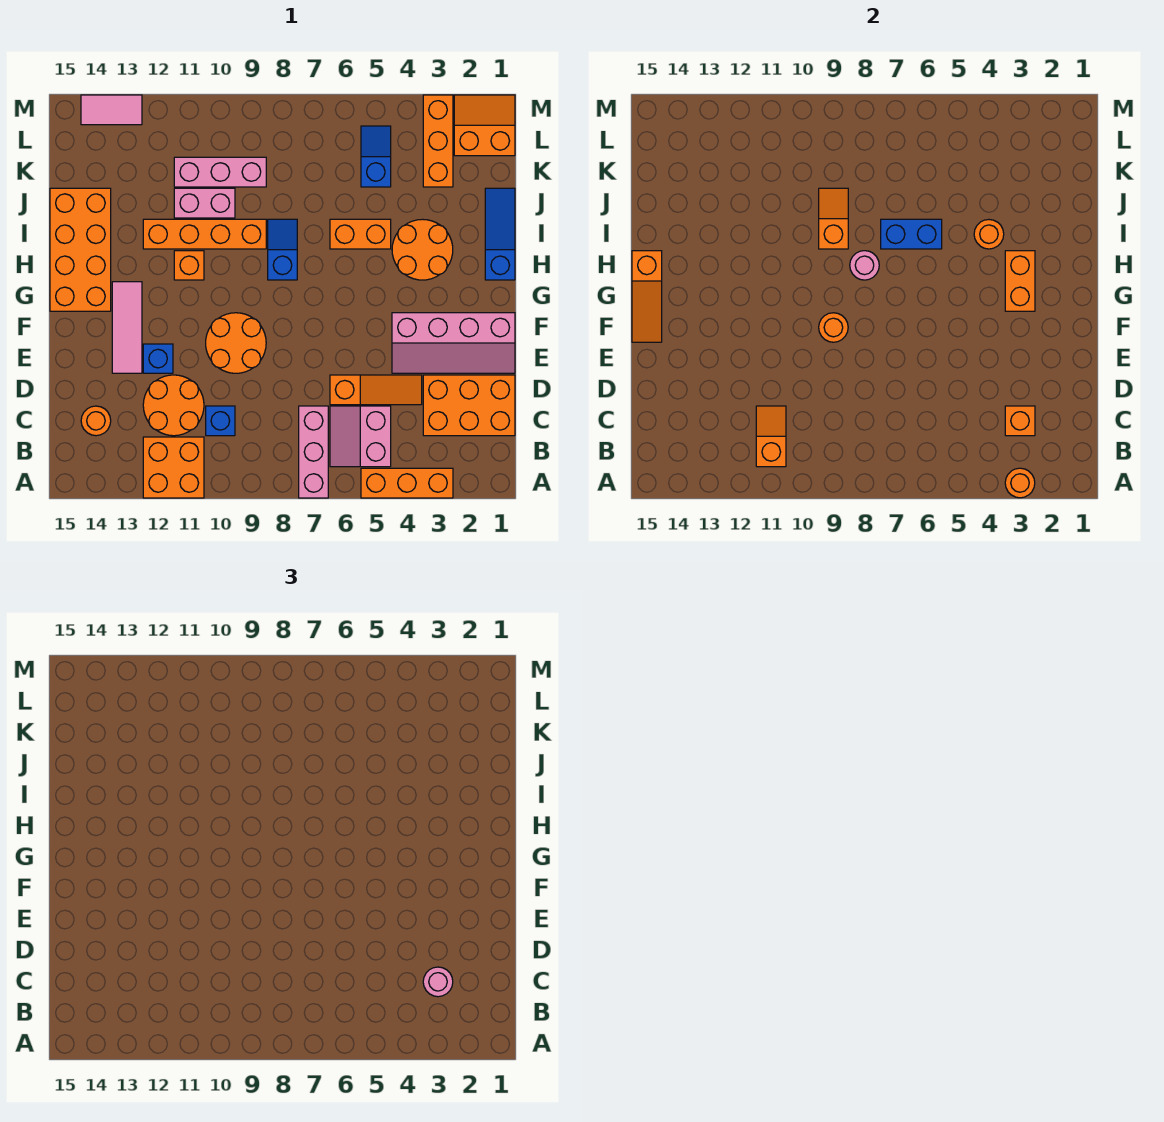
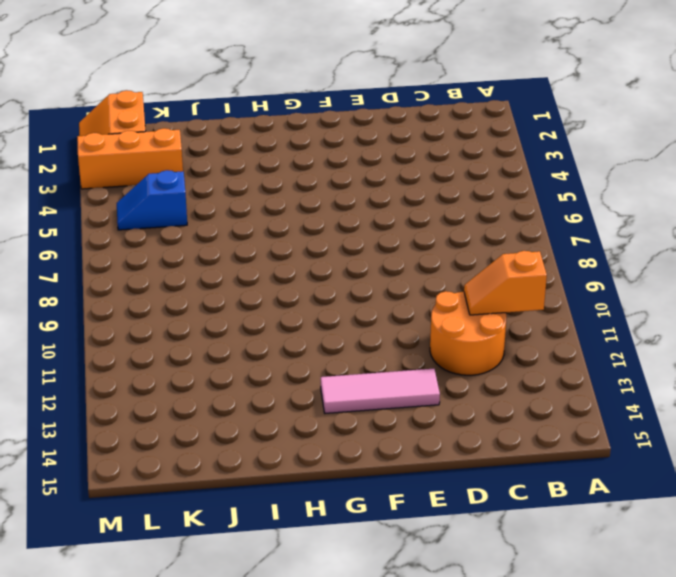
none -> orange 1x3 brick [361,468,453,498]
none -> pink 1x3 brick [299,406,328,498]
none -> orange 2x2 brick [143,437,204,498]
none -> pink 2x2 slope [330,406,391,467]

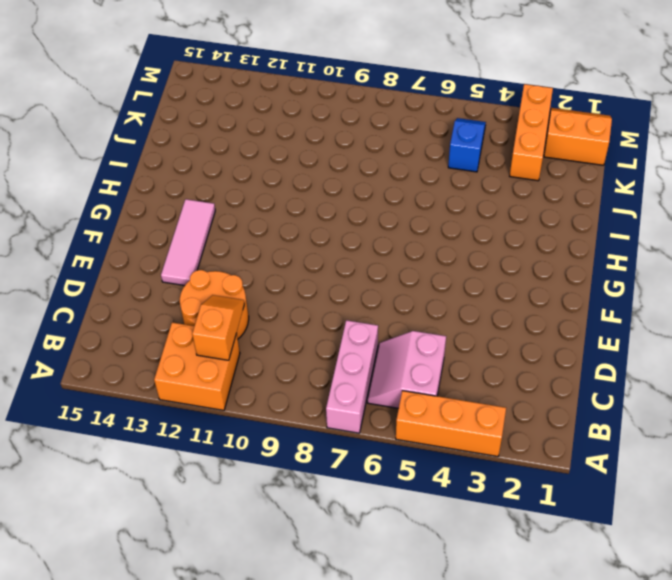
none -> orange 2x3 brick [423,375,515,436]
none -> blue 1x1 brick [206,406,235,436]
none -> orange 1x1 round brick [81,406,111,436]
none -> orange 1x3 slope [330,375,422,405]

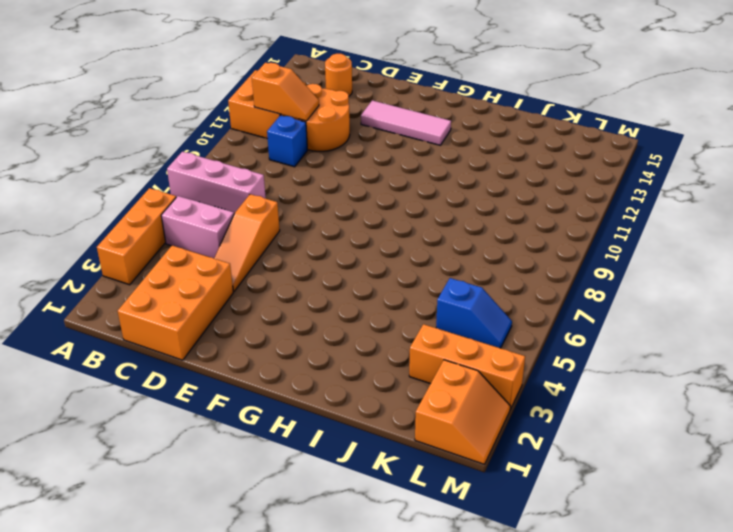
none -> pink 2x4 slope [392,313,515,373]
none -> orange 2x2 round brick [206,313,266,373]
none -> blue 1x1 brick [143,344,173,373]
none -> orange 2x4 brick [50,188,111,311]

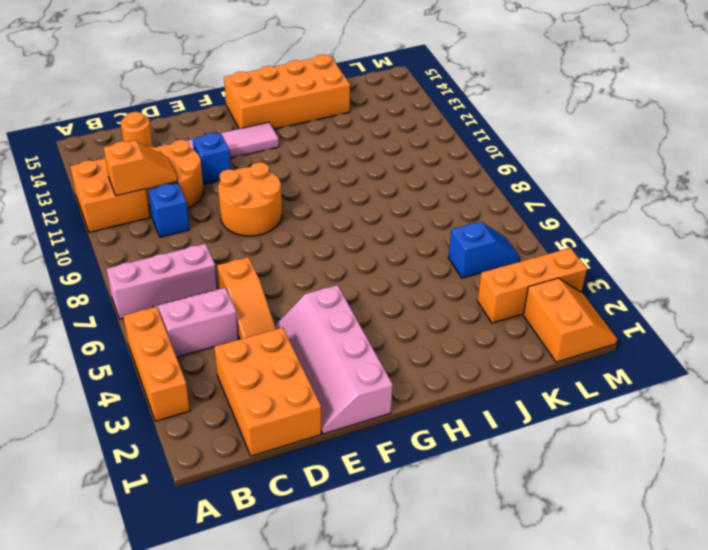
none -> blue 1x3 slope [485,188,515,280]
none -> orange 2x2 round brick [392,219,453,280]
none -> blue 1x2 slope [268,219,297,280]
none -> orange 1x1 brick [174,251,204,280]

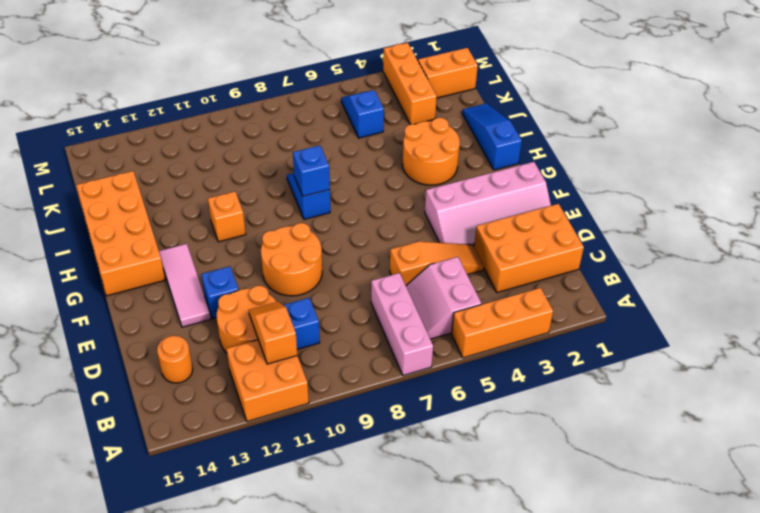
blue 1x1 brick [293,145,330,196] -> pink 1x1 round brick [850,251,879,280]
none -> orange 1x2 brick [330,219,391,249]
none -> orange 1x4 brick [143,219,266,249]
none -> pink 1x2 brick [174,188,235,218]
none -> pink 1x3 brick [174,157,266,187]

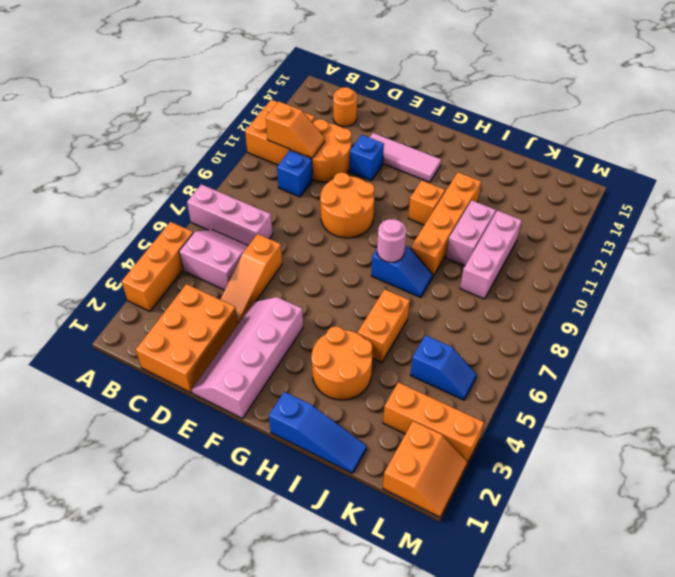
none -> orange 2x4 brick [50,188,111,311]
none -> pink 1x2 tile [81,95,142,125]
none -> orange 1x1 round brick [1005,468,1035,498]
none -> orange 1x1 brick [1005,406,1035,436]

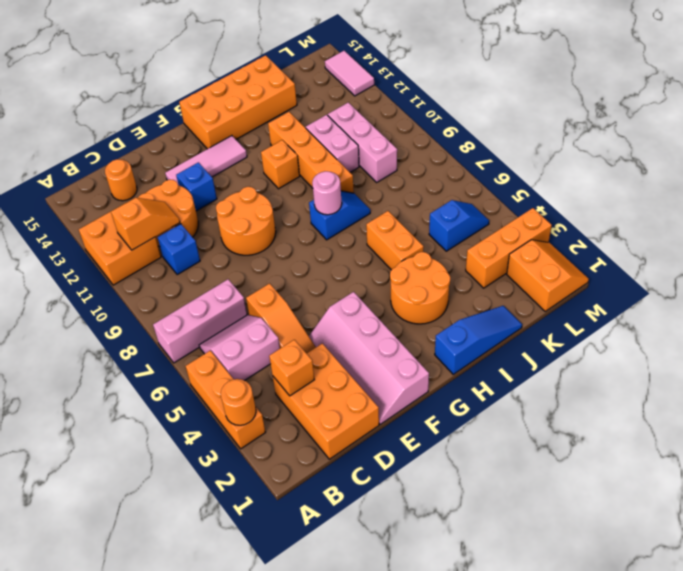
none -> orange 1x1 round brick [819,313,848,342]
none -> orange 1x3 slope [632,251,662,342]
none -> orange 1x2 brick [1005,251,1035,311]
none -> orange 1x1 round brick [974,220,1004,249]

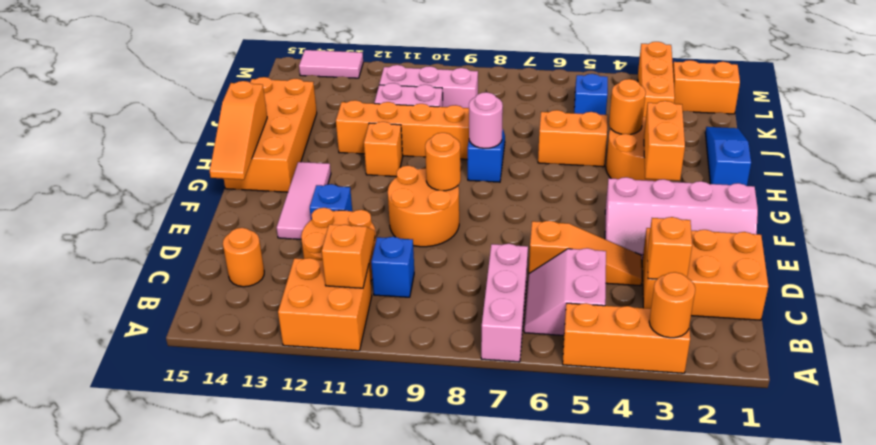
none -> blue 1x2 brick [881,219,942,249]
none -> orange 1x2 slope [819,188,848,249]
none -> pink 1x1 round brick [423,967,453,997]

